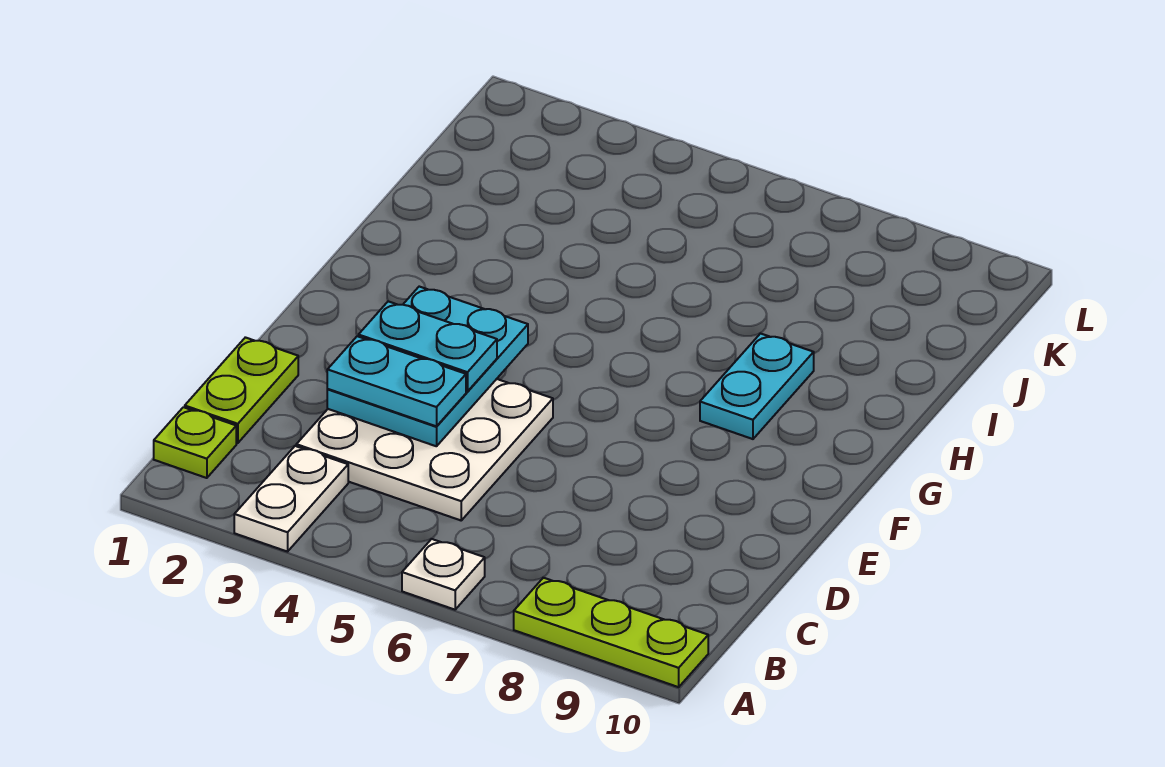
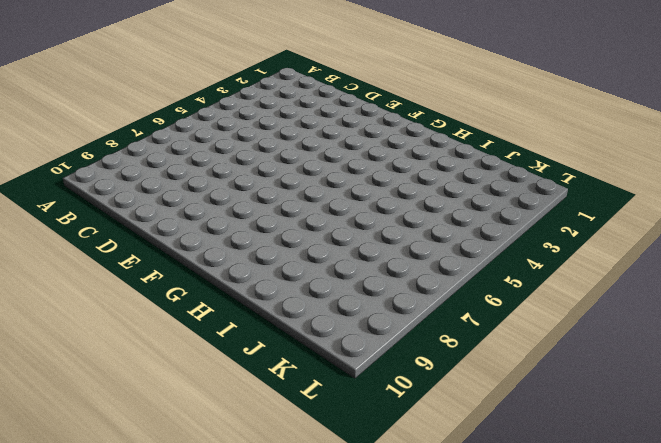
none -> white 1x2 plate [234,446,348,552]
none -> white 1x1 plate [402,539,485,610]

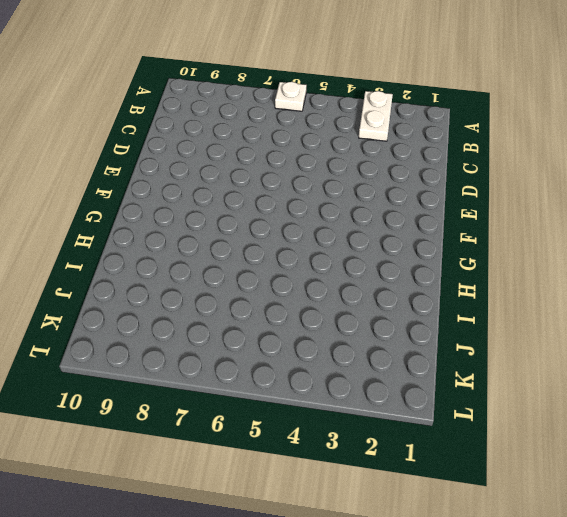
none -> lime 1x3 plate [514,578,708,687]
none -> lime 1x1 plate [154,407,236,478]

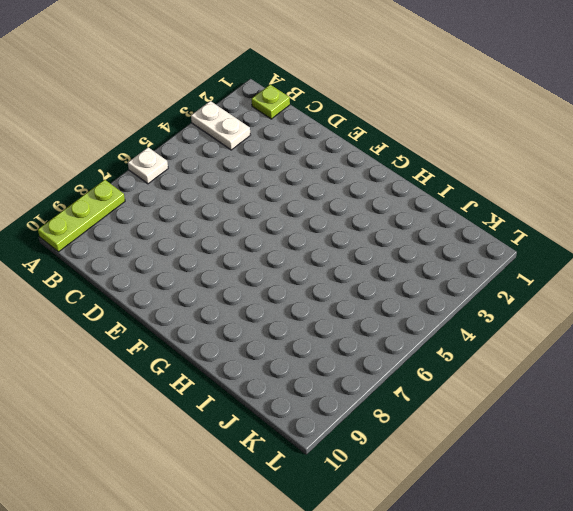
none -> lime 1x2 plate [185,337,298,443]
none -> white 3x3 plate [296,379,553,520]

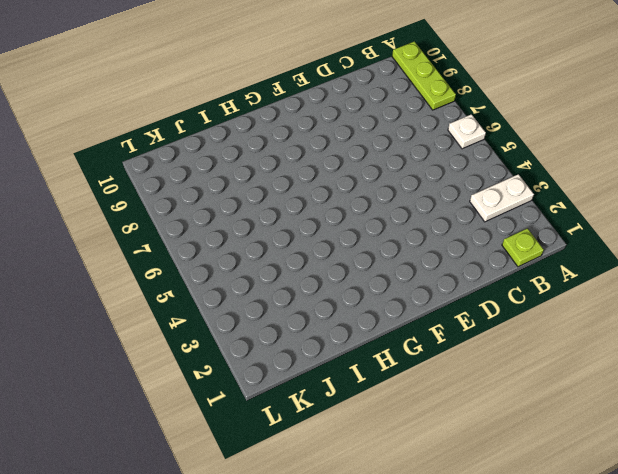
none -> lime 1x2 plate [185,337,298,443]
none -> white 3x3 plate [296,379,553,520]

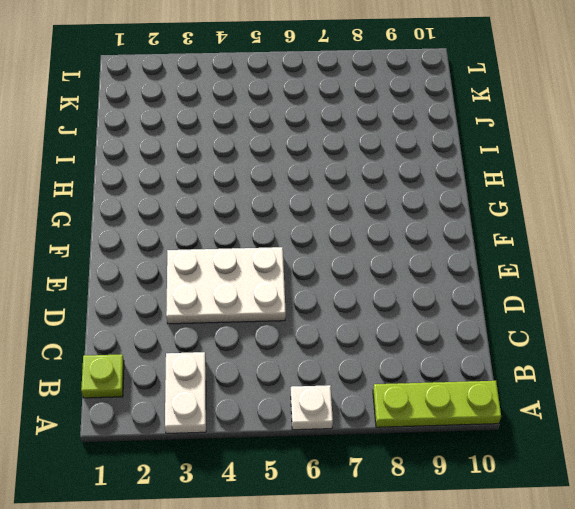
white 2x3 plate [166,247,286,324] -> white 3x3 plate [296,379,553,520]
none -> lime 1x2 plate [185,337,298,443]
none -> cyan 1x2 plate [700,334,814,439]

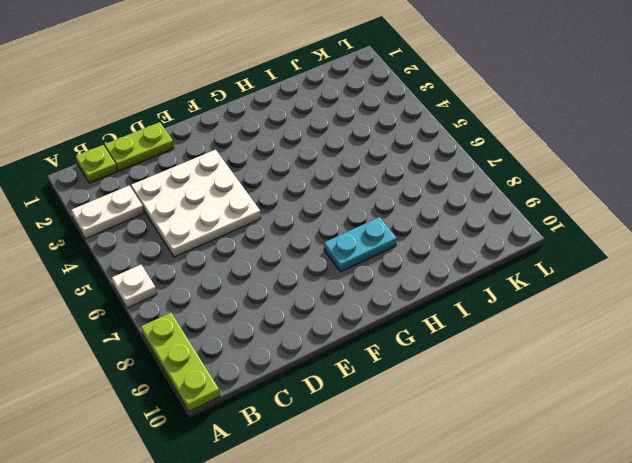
none -> cyan 2x3 plate [327,287,528,446]
none -> cyan 1x2 plate [327,336,466,426]

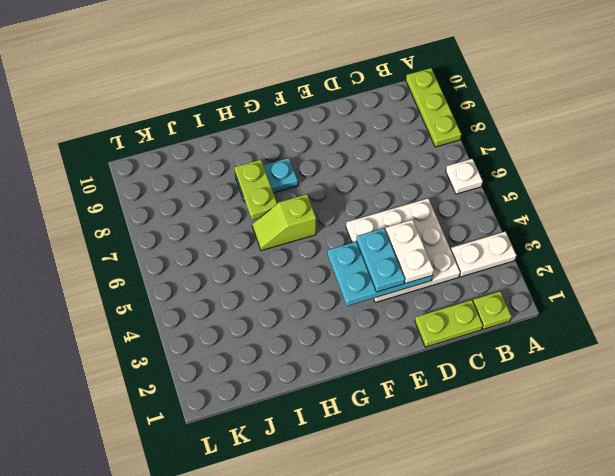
white 1x2 plate [385,220,434,283] -> cyan 1x2 plate [327,336,466,426]
lime 1x2 slope [252,194,316,251] -> none
lime 1x2 plate [235,160,277,220] -> none

